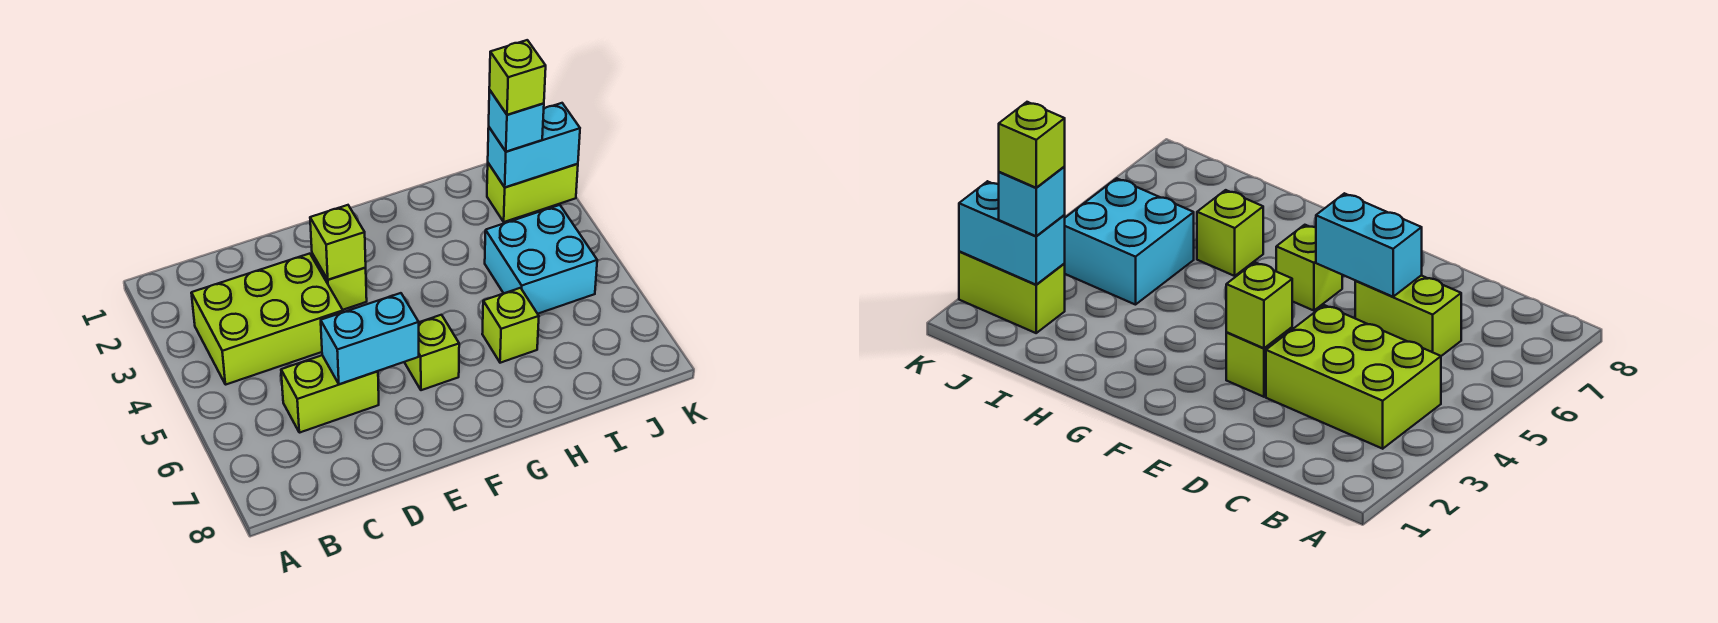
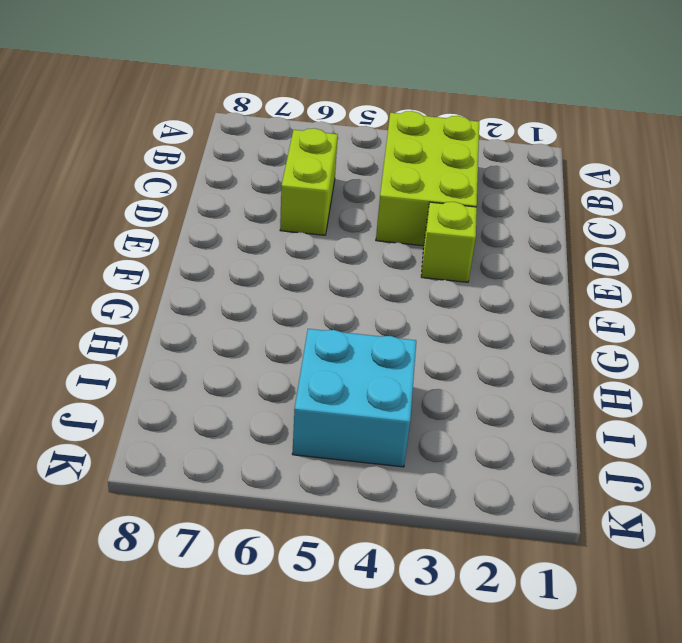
none -> lime 1x1 brick [404,315,459,390]
none -> lime 1x1 brick [482,288,539,363]
none -> lime 1x2 brick [487,163,578,222]

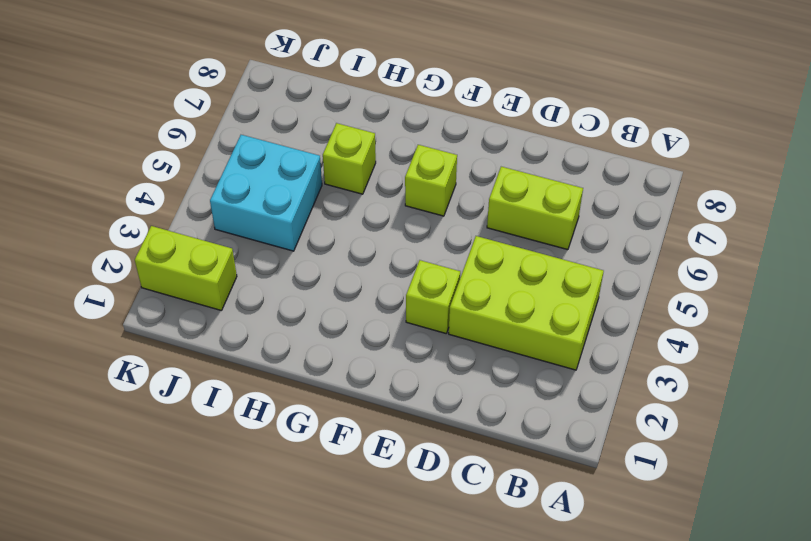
none -> cyan 1x2 brick [321,293,419,384]
none -> lime 1x1 brick [310,205,366,280]
none -> cyan 1x2 brick [488,103,580,187]

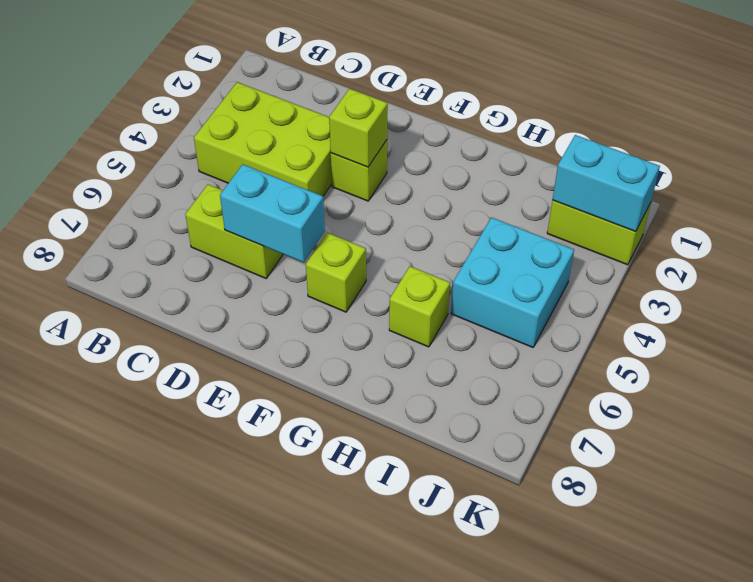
none -> cyan 1x1 brick [489,90,544,152]
none -> lime 1x1 brick [489,40,546,115]

